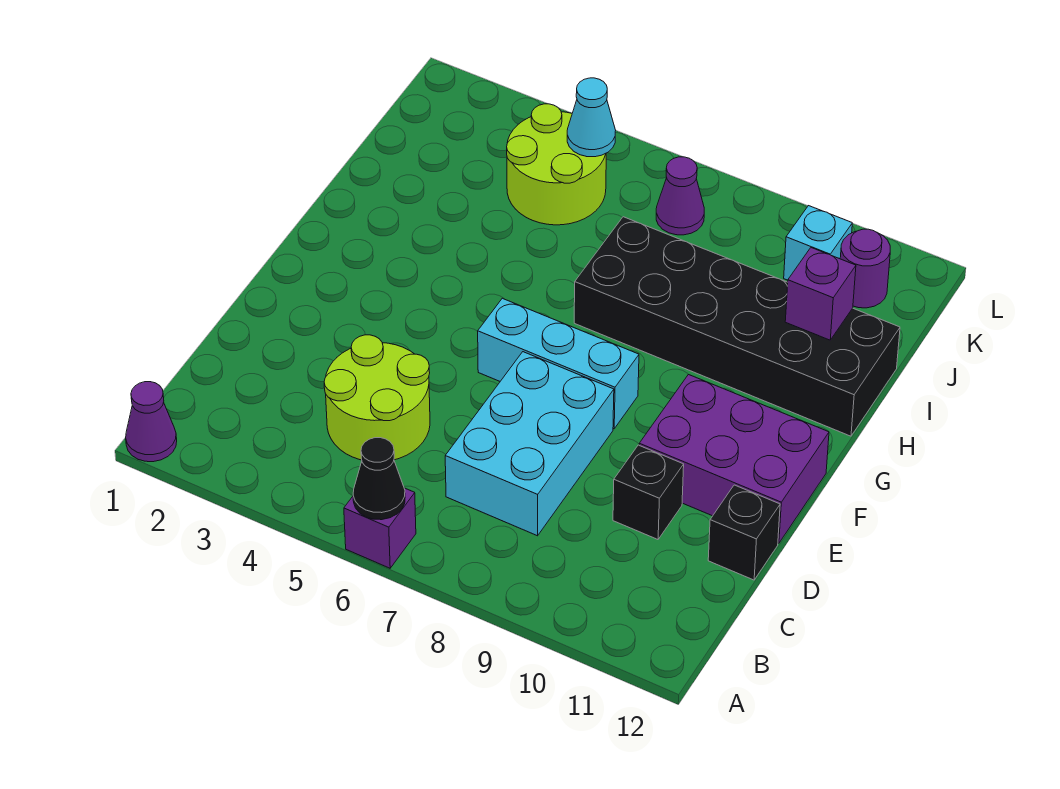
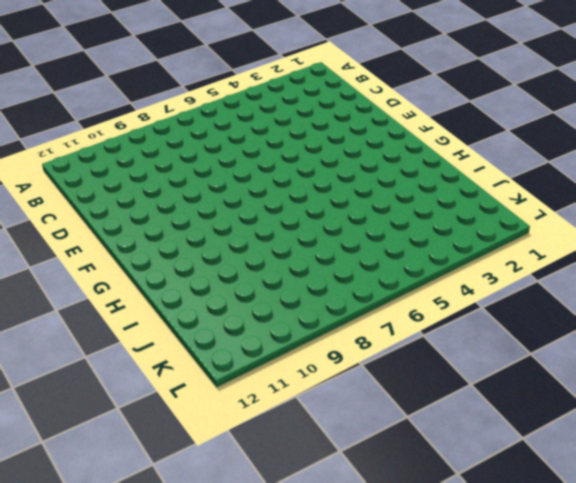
none -> purple 1x1 cone [126,382,177,462]
none -> purple 1x1 brick [344,488,416,568]
none -> lime 2x2 round brick [324,335,430,460]

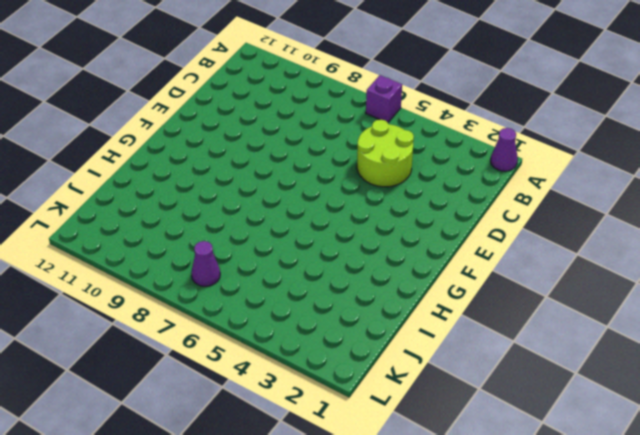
none -> cyan 2x3 brick [445,352,614,536]
none -> black 1x1 brick [613,445,684,539]
none -> black 1x1 brick [708,485,780,580]

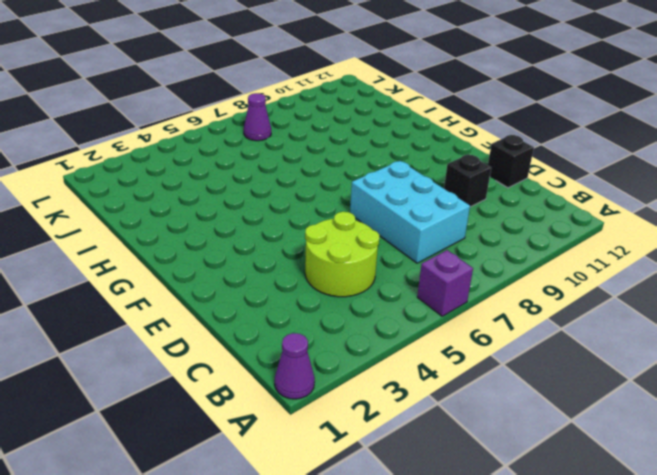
none -> purple 2x3 brick [639,374,829,543]
none -> cyan 1x3 brick [478,298,639,429]
none -> black 2x6 brick [574,217,900,436]

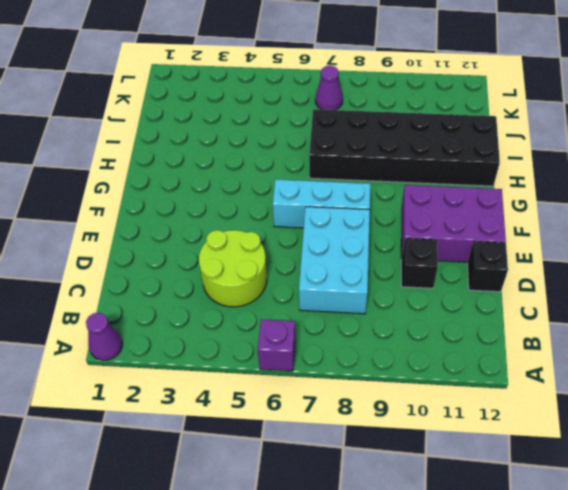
none -> lime 2x2 round brick [507,104,606,225]
none -> cyan 1x1 brick [784,206,852,280]
none -> purple 1x1 round brick [840,229,890,308]

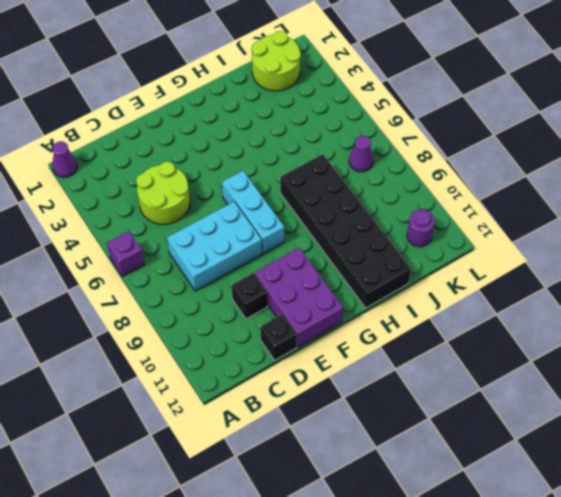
lime 2x2 round brick [251,31,301,91] -> lime 2x2 round brick moved to [507,104,606,225]
none -> cyan 1x1 brick [784,206,852,280]
none -> black 1x1 cone [353,438,405,520]
none -> purple 1x1 brick [785,248,856,340]

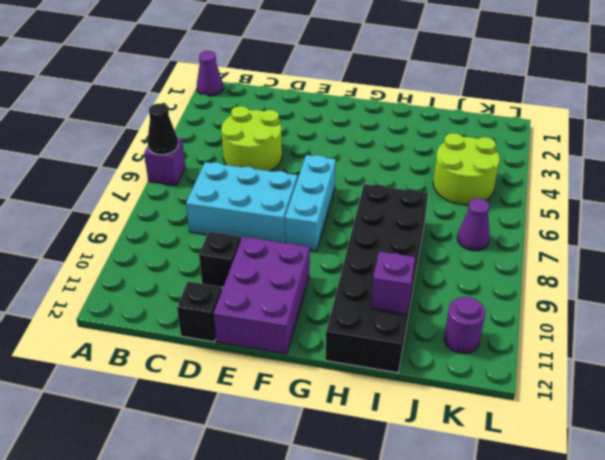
none -> cyan 1x1 brick [784,206,852,280]
none -> cyan 1x1 cone [567,78,616,157]

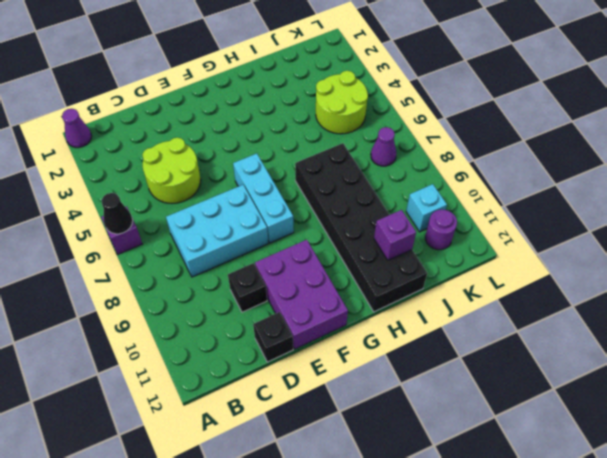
none -> cyan 1x1 cone [567,78,616,157]

